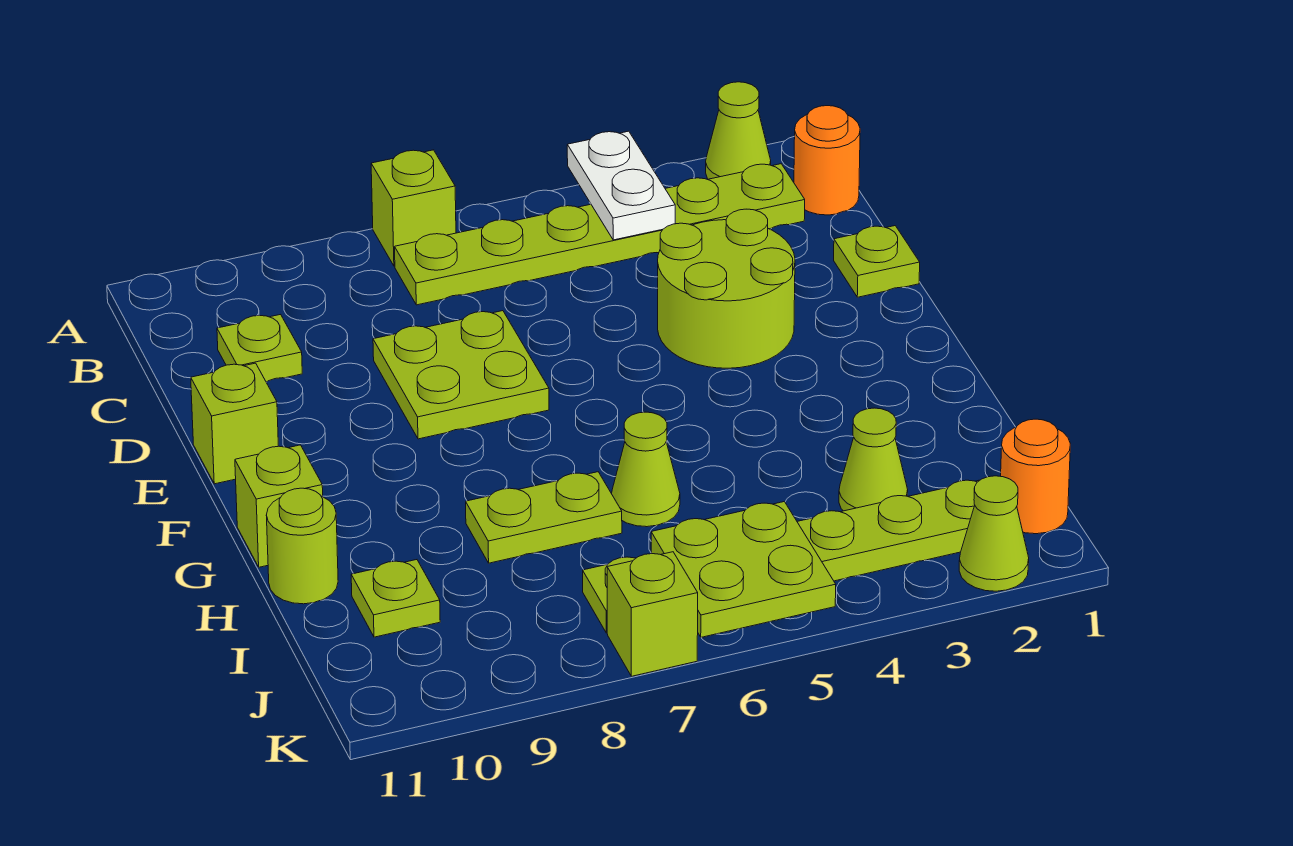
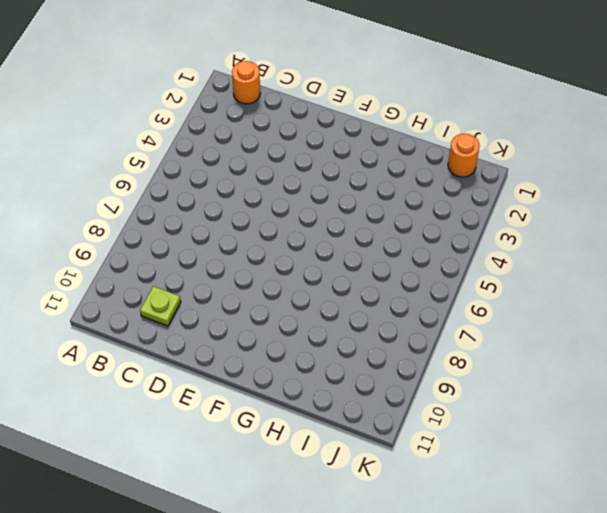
none -> lime 1x1 cone [706,82,771,179]
none -> lime 1x1 brick [371,150,456,266]
none -> lime 1x6 plate [395,164,805,305]

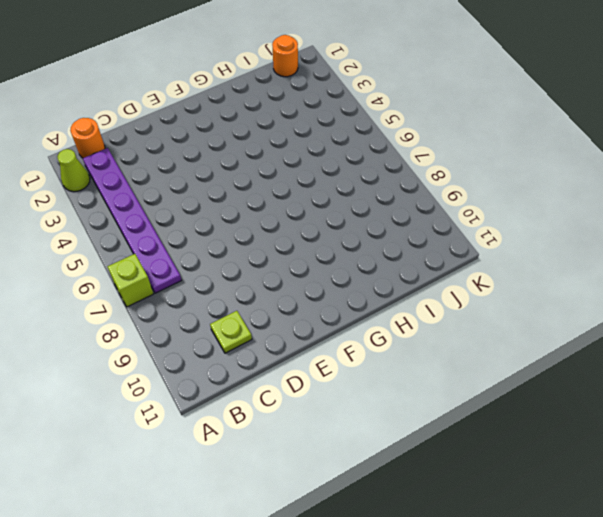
purple 1x6 plate [83,148,182,293] -> lime 1x6 plate [395,164,805,305]
none -> lime 1x1 plate [834,226,920,297]
none -> lime 2x2 round brick [658,209,795,368]
none -> lime 2x2 plate [373,311,549,439]

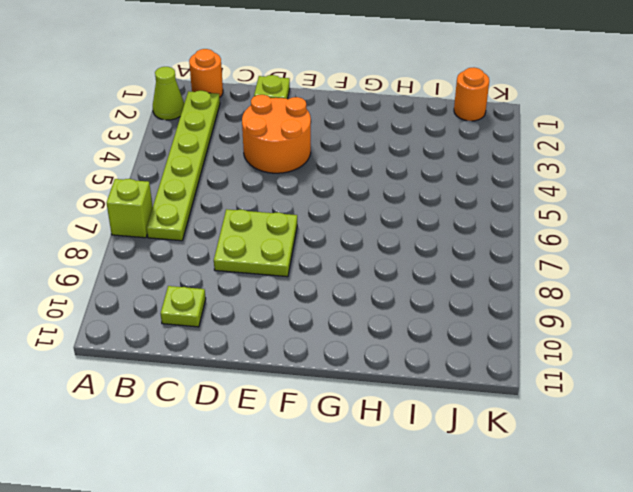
orange 2x2 round brick [242,95,311,173] -> lime 2x2 round brick [658,209,795,368]
none -> lime 1x1 brick [191,363,278,484]
none -> lime 1x1 brick [235,445,323,567]
none -> lime 1x1 cone [612,412,680,527]

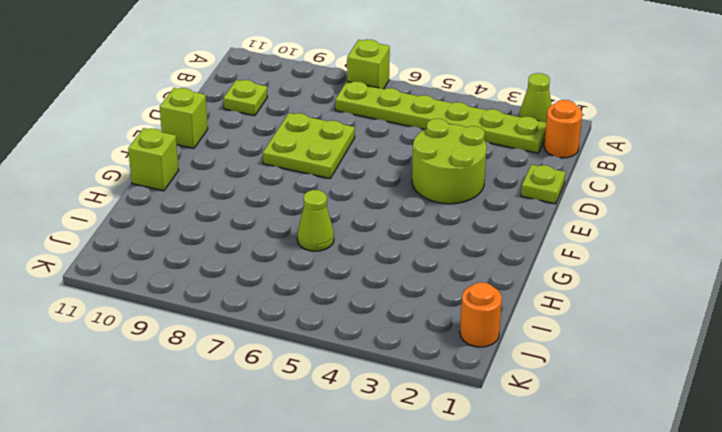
none -> lime 1x2 plate [466,472,622,563]
none -> lime 1x1 round brick [266,488,338,604]
none -> lime 1x1 cone [839,408,908,511]

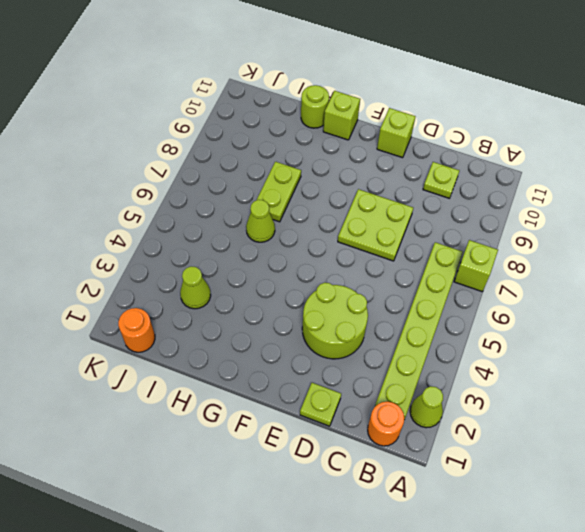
none -> lime 1x1 plate [351,560,440,637]
none -> lime 1x6 plate [583,480,980,633]
none -> lime 1x1 cone [959,476,1029,591]

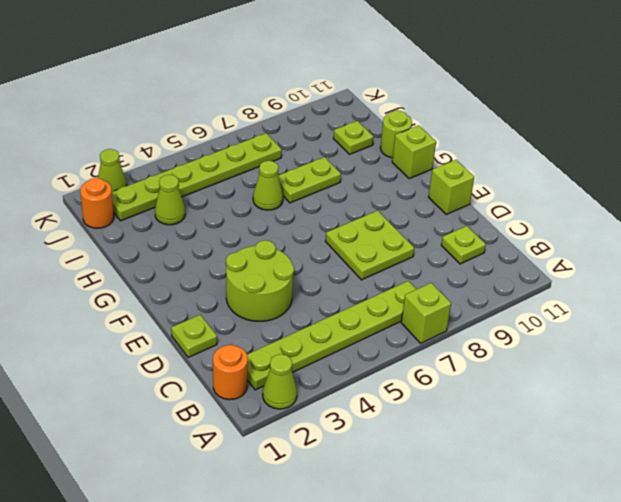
none -> lime 1x1 brick [607,552,698,676]
none -> white 1x2 plate [567,131,675,240]
none -> lime 2x2 plate [651,502,836,637]

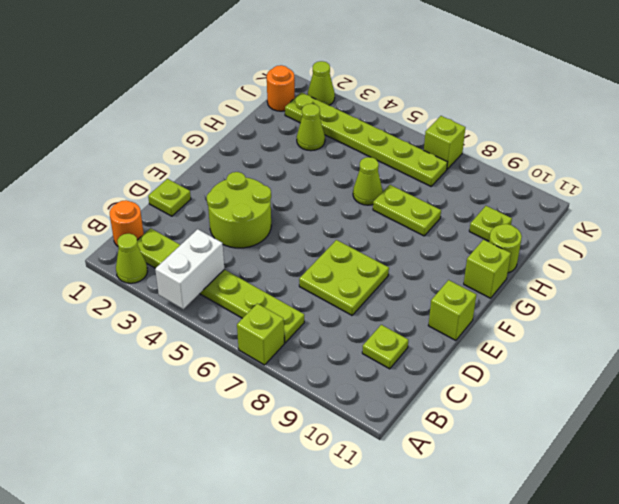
white 1x2 brick [155,229,224,309] -> white 1x2 plate [567,131,675,240]
none -> lime 2x2 plate [651,502,836,637]

